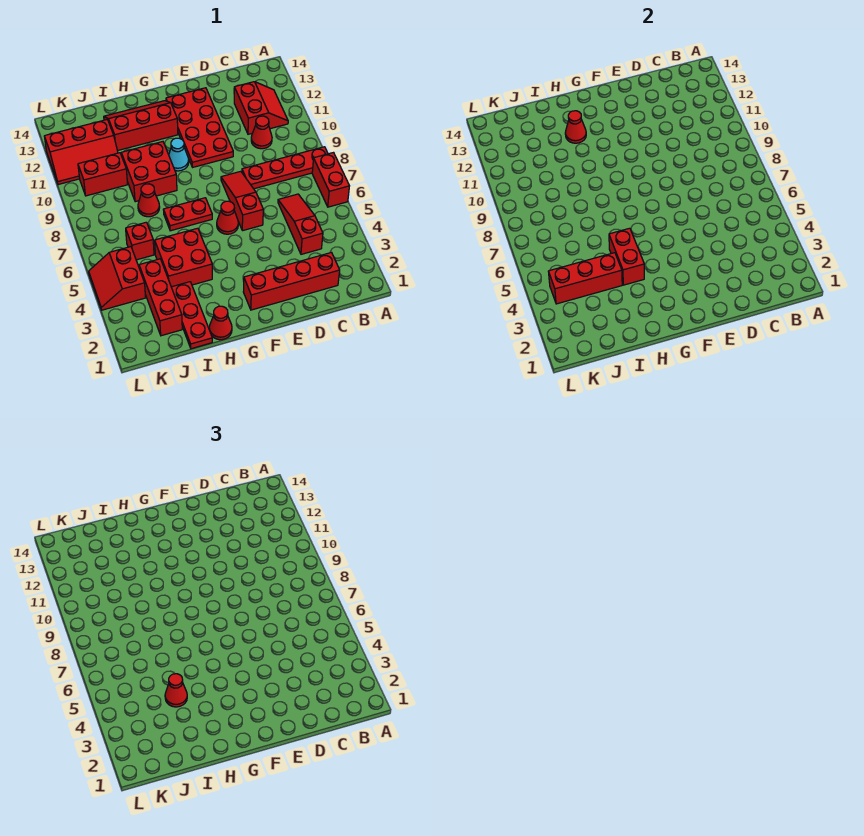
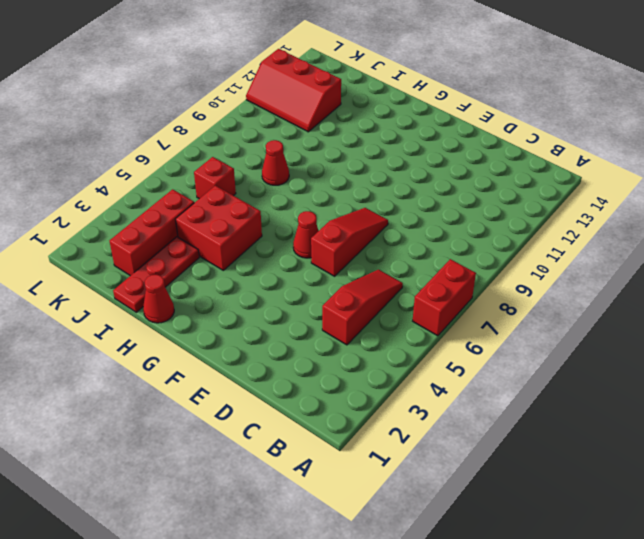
none -> red 1x4 plate [242,147,328,189]
none -> red 2x2 slope [234,82,288,134]
none -> red 1x4 brick [243,252,340,310]

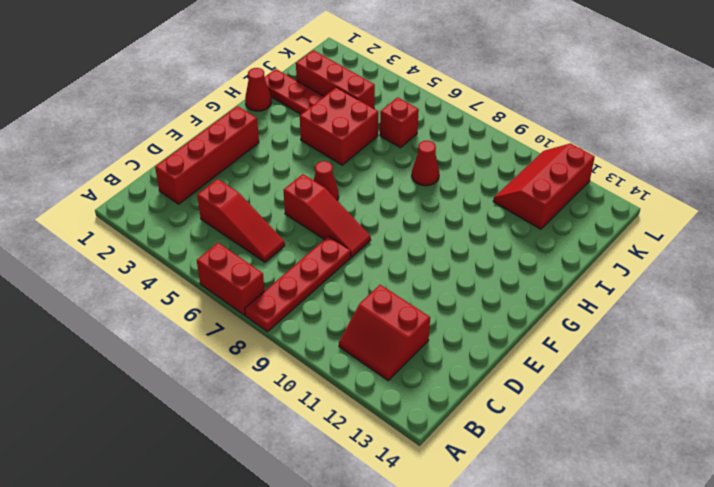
none -> red 1x1 cone [251,116,272,149]
none -> red 2x4 plate [166,88,233,167]
none -> red 1x2 plate [163,198,212,231]

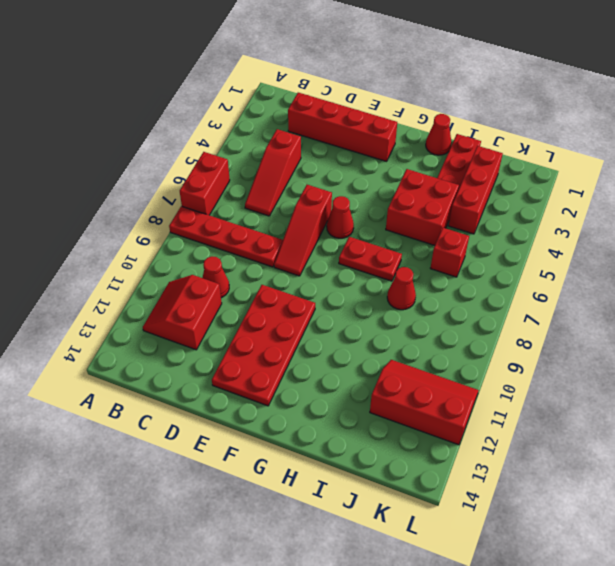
none -> cyan 1x1 cone [169,138,189,171]
none -> red 2x3 slope [104,101,178,151]
none -> red 2x2 brick [121,142,177,202]

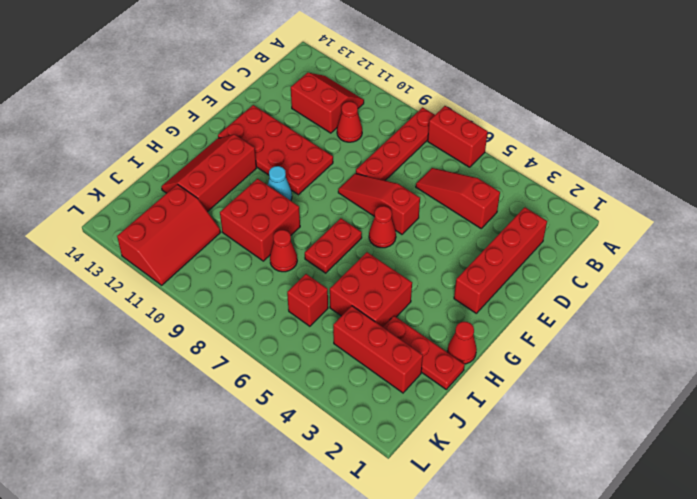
none -> red 1x2 brick [78,153,128,196]
none -> red 2x2 slope [89,247,146,310]
none -> red 1x2 brick [609,228,644,285]

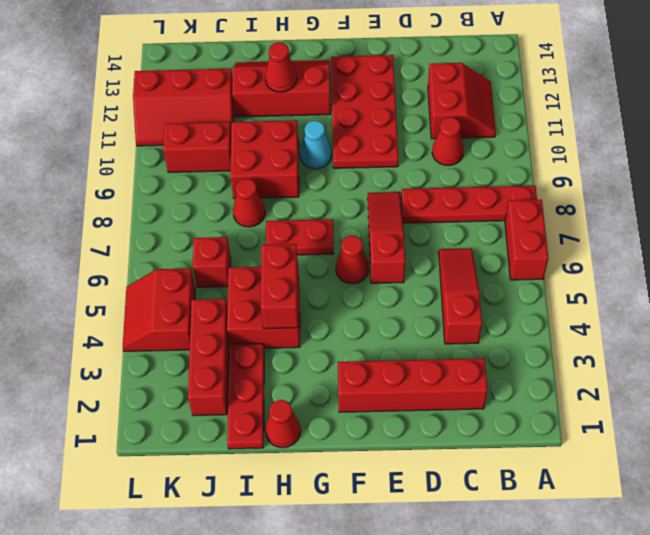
none -> red 1x3 brick [548,253,622,304]
none -> red 1x1 cone [165,674,187,707]

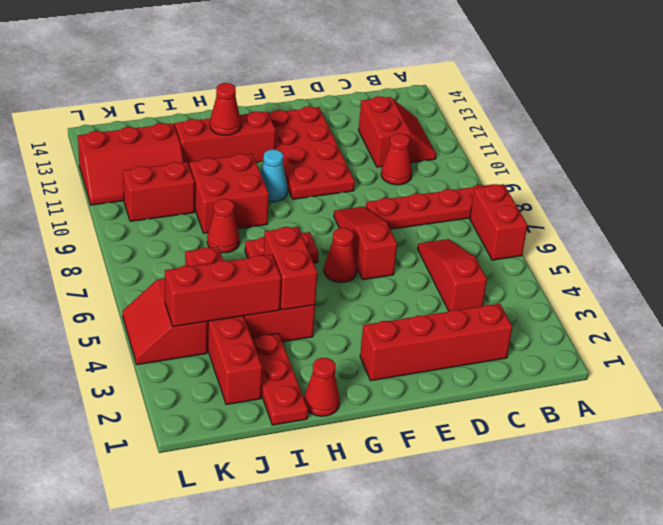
none -> red 1x1 cone [165,674,187,707]

